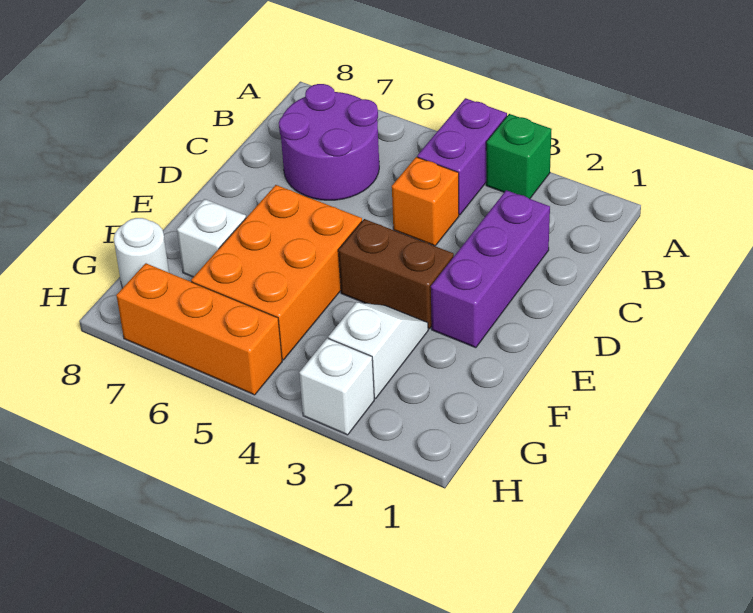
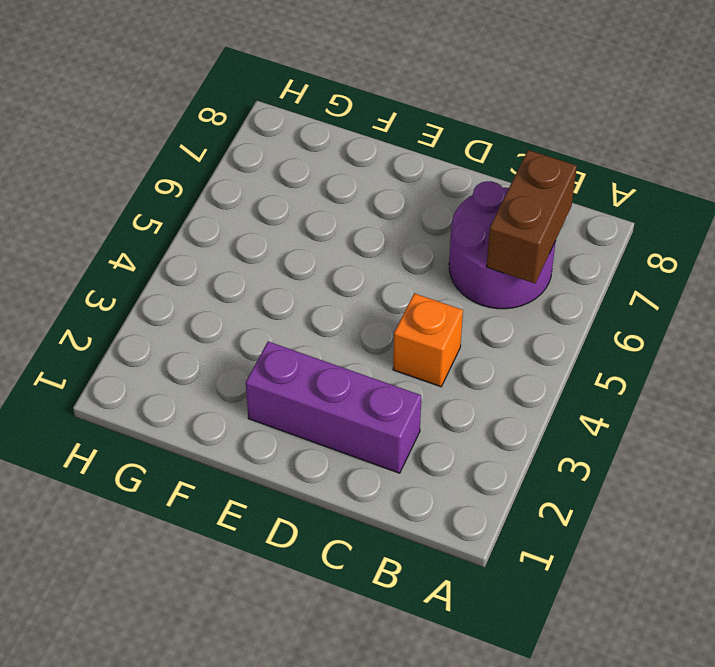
brown 1x2 brick [486,150,577,283] -> brown 1x2 brick moved to [338,219,454,329]
none -> green 1x1 brick [486,114,552,199]
none -> purple 1x2 brick [417,98,507,215]
none -> orange 2x3 brick [191,185,362,360]

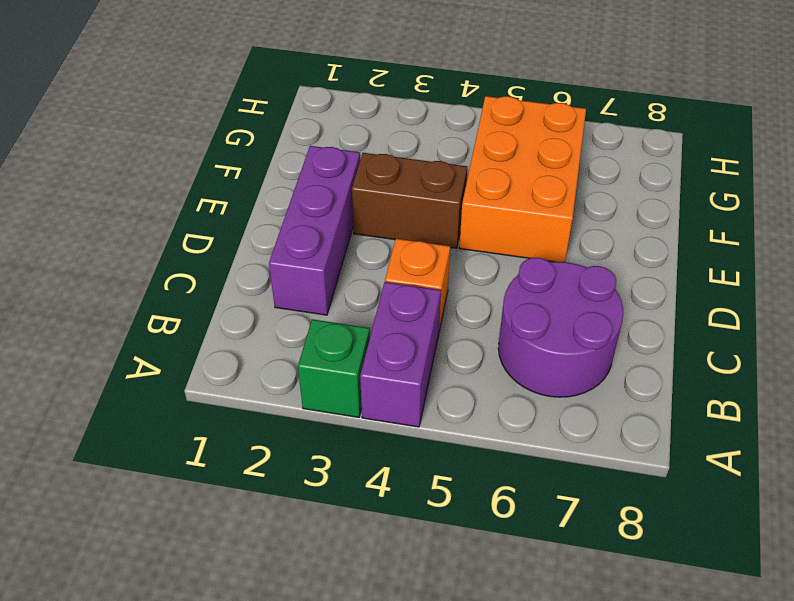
none -> white 1x2 slope [328,302,428,398]
none -> white 1x1 brick [177,199,246,277]
none -> white 1x1 round brick [114,218,169,288]

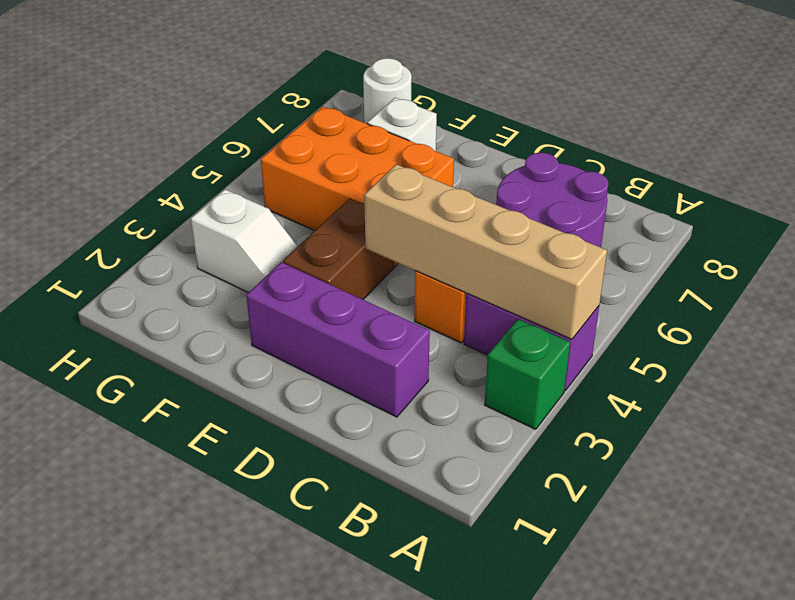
tan 1x4 brick [364,164,607,340] -> none
none -> white 1x1 brick [299,338,374,435]
none -> orange 1x3 brick [116,263,282,395]

